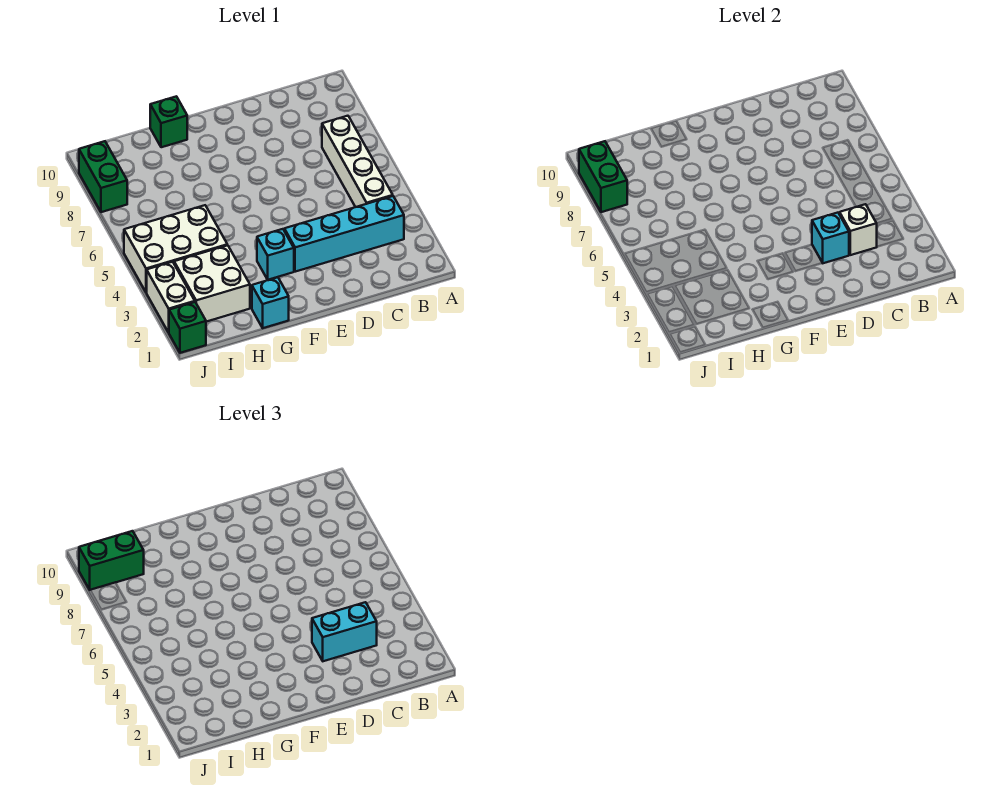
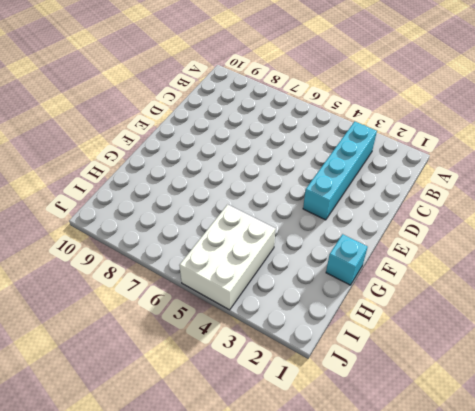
none -> white 1x4 brick [322,116,393,207]
none -> cyan 1x1 brick [257,229,294,280]
none -> green 1x1 brick [150,96,187,147]

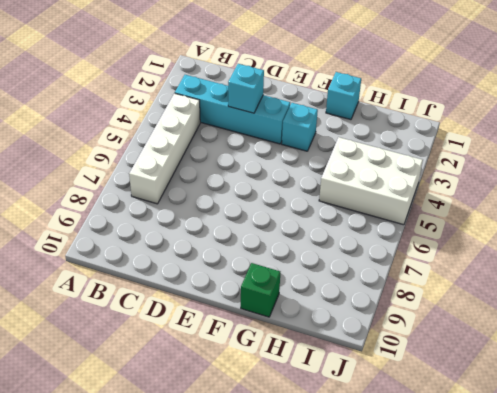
none -> white 2x2 brick [174,245,250,322]
none -> green 1x1 brick [169,302,206,353]
none -> white 1x2 brick [147,262,195,332]

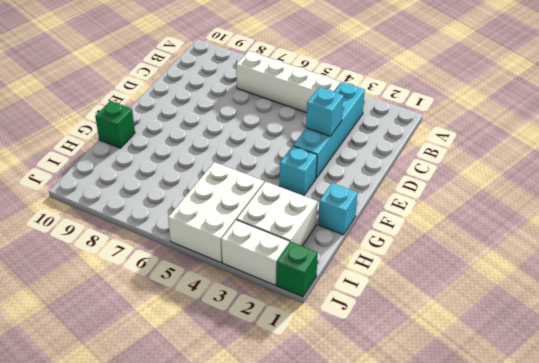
none -> green 1x2 brick [79,141,127,212]
none -> white 1x1 brick [840,204,877,255]
none -> green 1x2 brick [579,141,627,212]

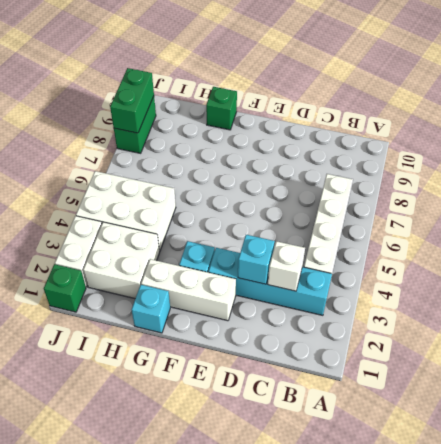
white 1x3 brick [141,259,236,321] -> none
none -> cyan 1x2 brick [312,602,377,661]
none -> green 1x2 brick [79,531,144,590]

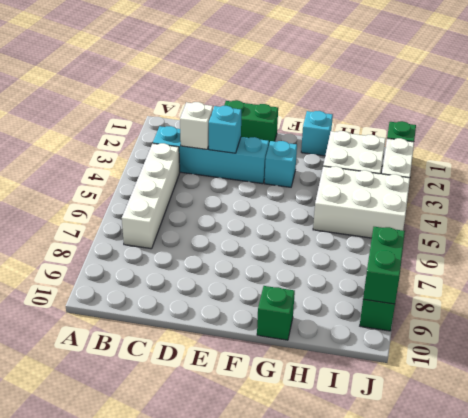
green 1x2 brick [224,100,278,144] -> green 1x2 brick moved to [79,531,144,590]
none -> cyan 1x2 brick [312,602,377,661]

